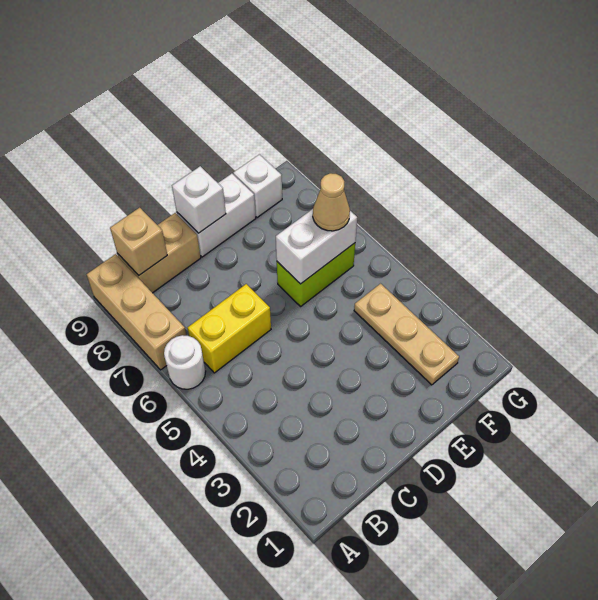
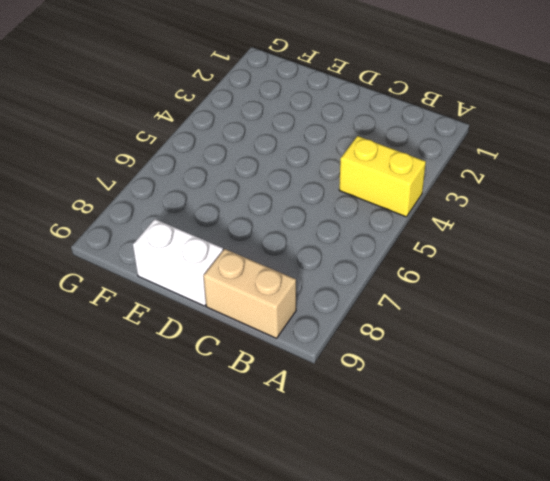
yellow 1x2 brick [339,136,426,217] -> yellow 1x2 brick moved to [188,284,271,373]
none -> white 1x1 round brick [164,335,206,389]
none -> tan 1x3 brick [87,254,186,370]
none -> lime 1x2 brick [277,243,355,306]

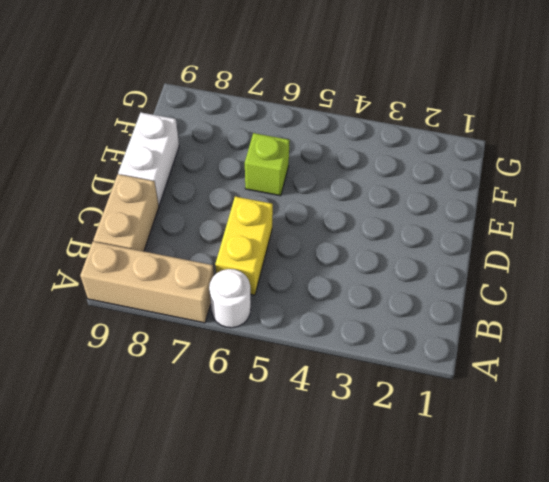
lime 1x1 brick [245,133,290,196] -> lime 1x2 brick [277,243,355,306]
none -> tan 1x3 plate [354,284,459,385]
none -> white 1x1 brick [233,154,282,218]
none -> tan 1x1 brick [110,208,167,275]

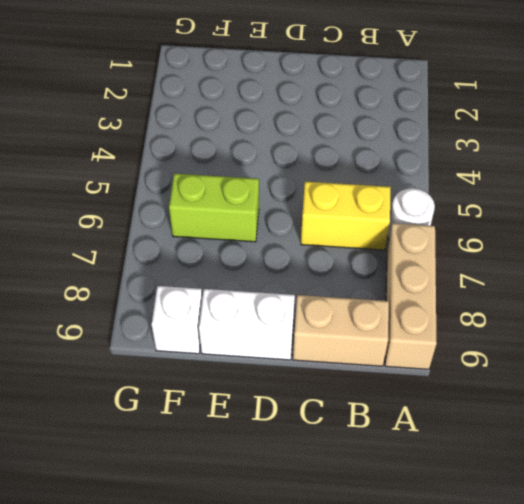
none -> tan 1x3 plate [354,284,459,385]
none -> tan 1x1 brick [110,208,167,275]
none -> white 1x1 brick [172,166,226,233]

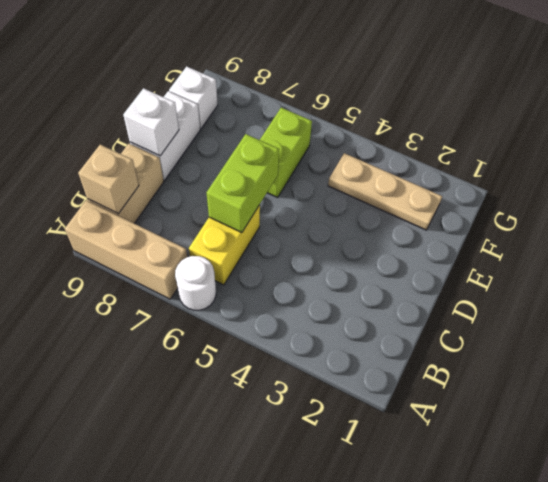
lime 1x2 brick [206,134,279,233] -> none
none -> white 1x2 brick [276,209,357,284]
none -> tan 1x1 cone [313,173,350,231]

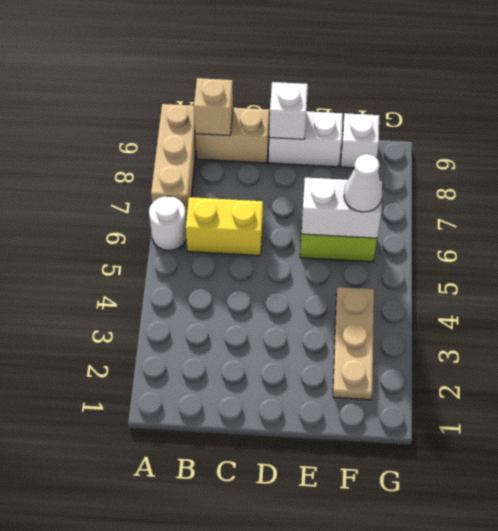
white 1x1 cone [344,154,382,212] -> tan 1x1 cone [313,173,350,231]

